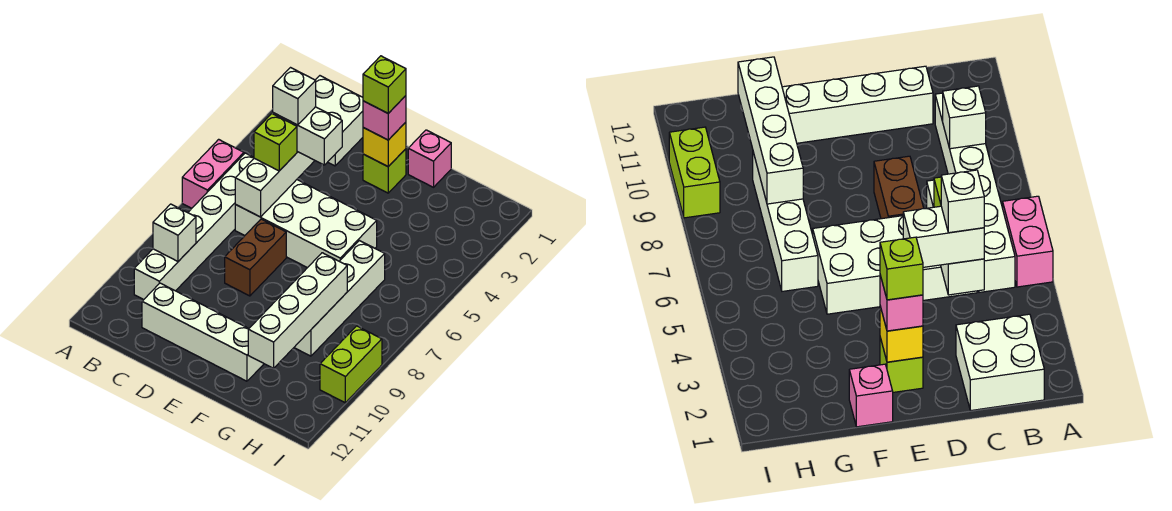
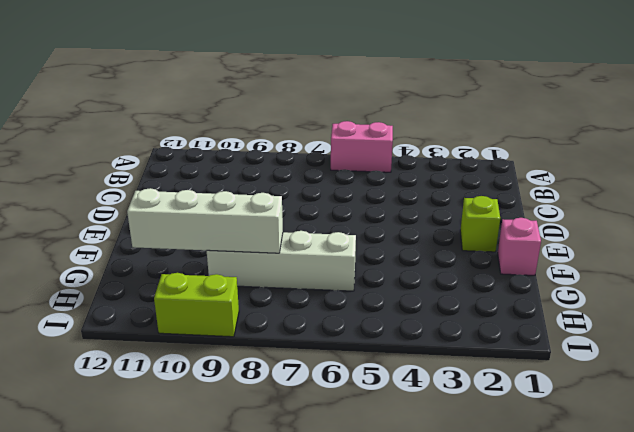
none -> white 2x2 brick [315,76,363,166]
none -> white 1x6 brick [134,153,254,300]
none -> white 2x4 brick [235,180,377,268]

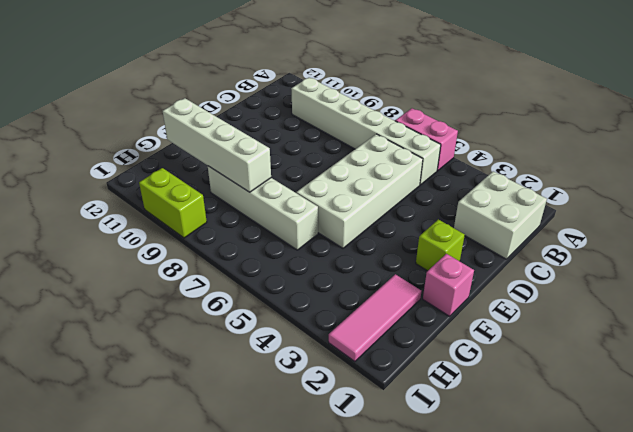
pink 1x3 tile [329,274,421,362] -> none
none -> white 1x4 brick [142,283,264,381]
none -> brown 1x2 brick [225,219,286,296]
none -> white 1x1 brick [153,204,196,261]

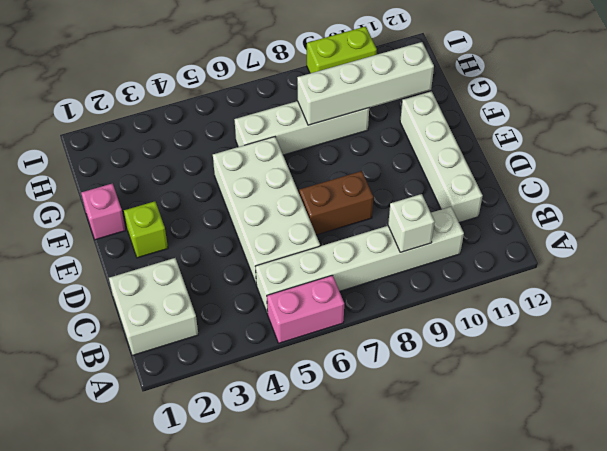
none -> white 1x3 brick [235,152,315,217]
none -> yellow 1x1 brick [363,122,406,167]
none -> white 1x2 brick [272,107,342,165]

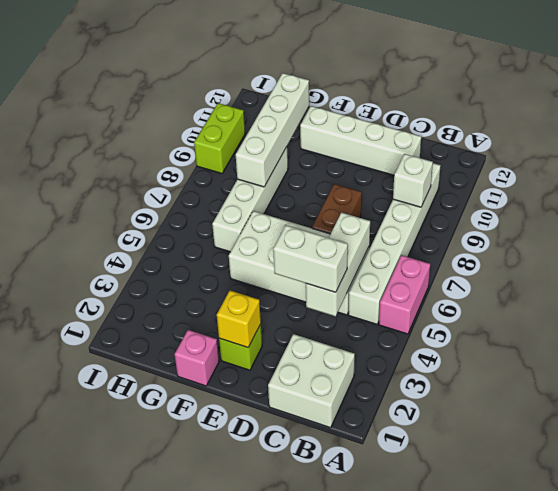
none -> lime 1x1 brick [254,114,297,171]
none -> pink 1x1 brick [363,96,406,140]
none -> white 1x1 brick [273,68,316,125]

